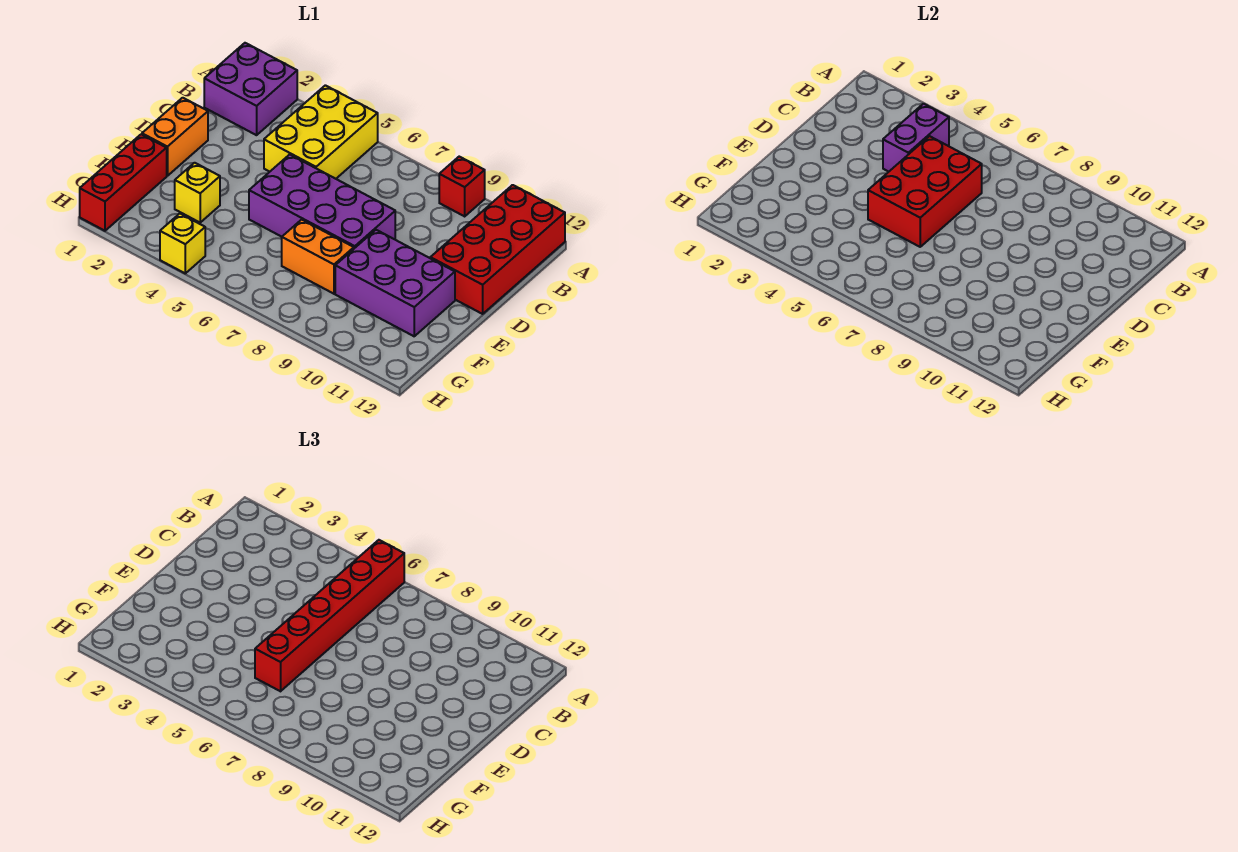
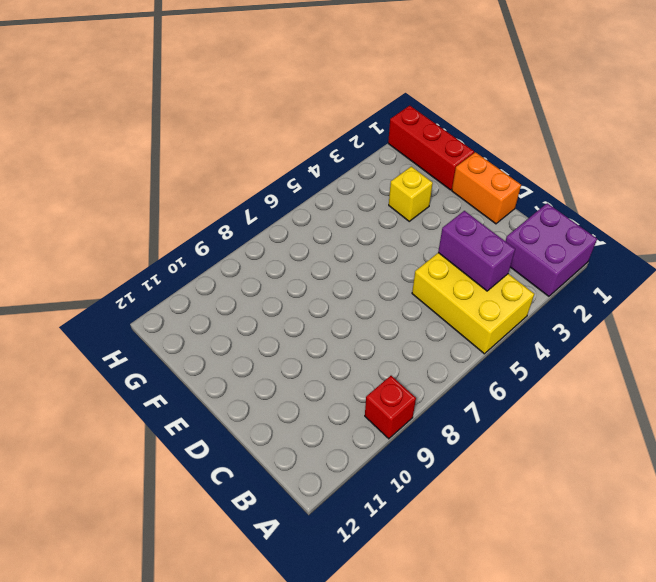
none -> red 2x4 brick [430,185,565,314]
none -> purple 2x4 brick [249,155,395,248]
none -> purple 2x3 brick [335,230,455,336]

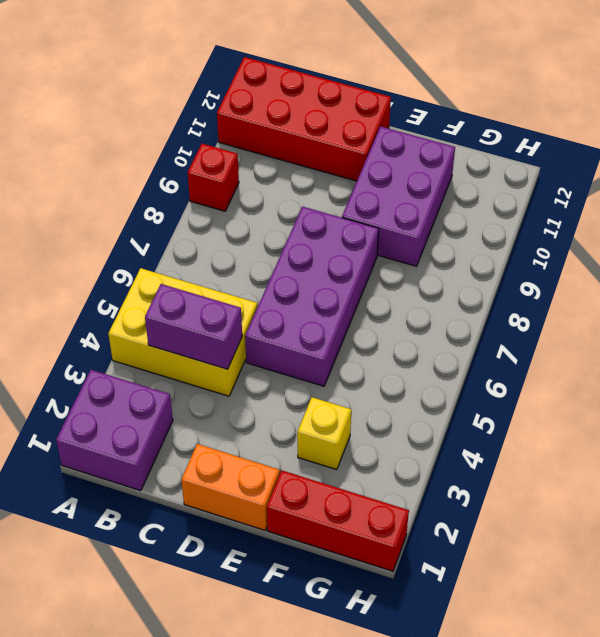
none -> orange 1x2 brick [282,220,354,294]
none -> yellow 1x1 brick [160,214,205,273]
none -> red 2x3 brick [868,136,982,247]

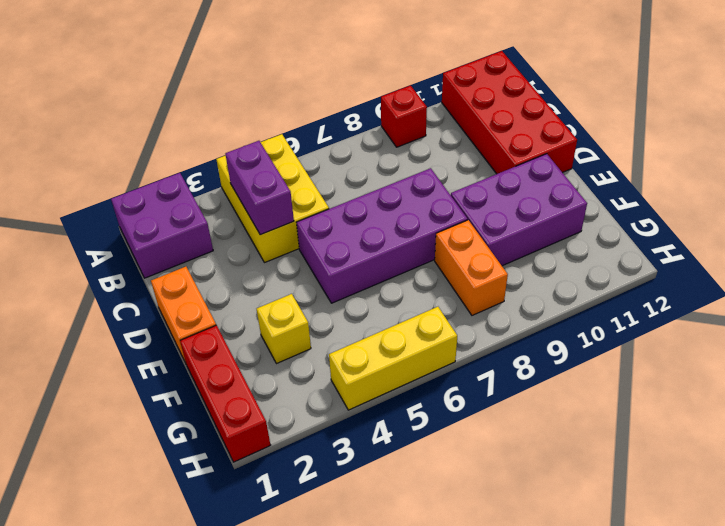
orange 1x2 brick [435,220,508,315] -> orange 1x2 brick turned to [282,220,354,294]
yellow 1x3 brick [329,307,457,410] -> yellow 1x1 brick [160,214,205,273]
none -> red 2x3 brick [868,136,982,247]
none -> red 1x6 brick [255,540,404,691]

